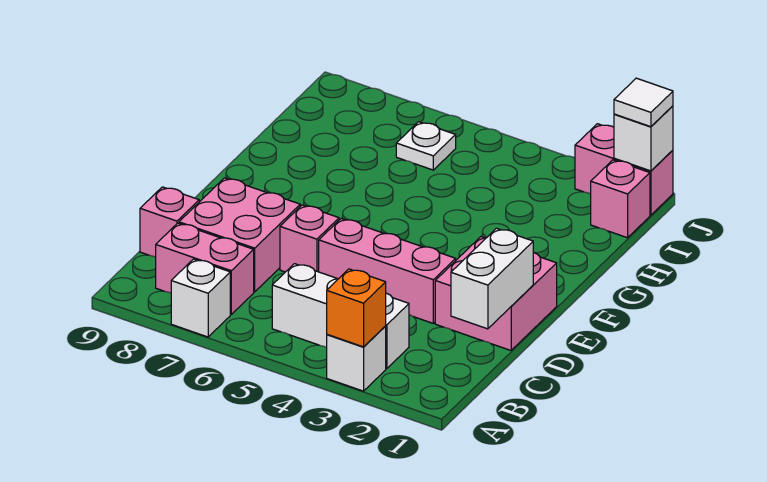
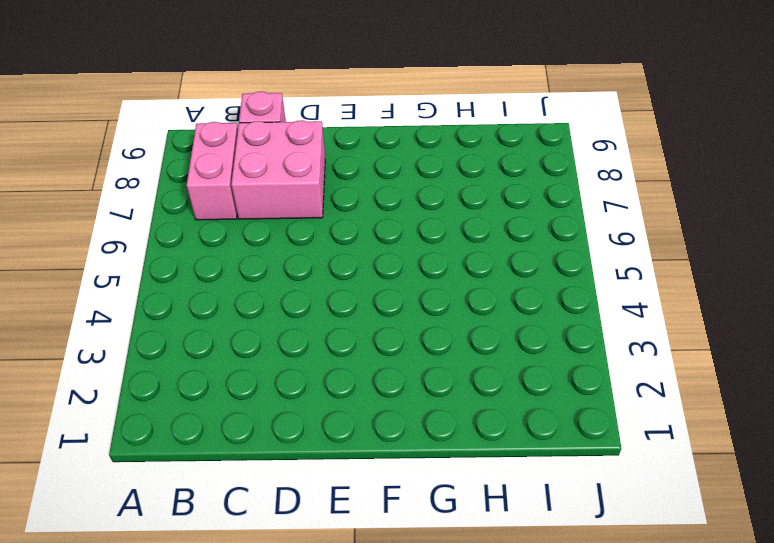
none -> white 1x1 brick [327,326,386,391]
none -> white 1x1 brick [171,259,230,337]
none -> white 1x3 brick [272,264,409,369]

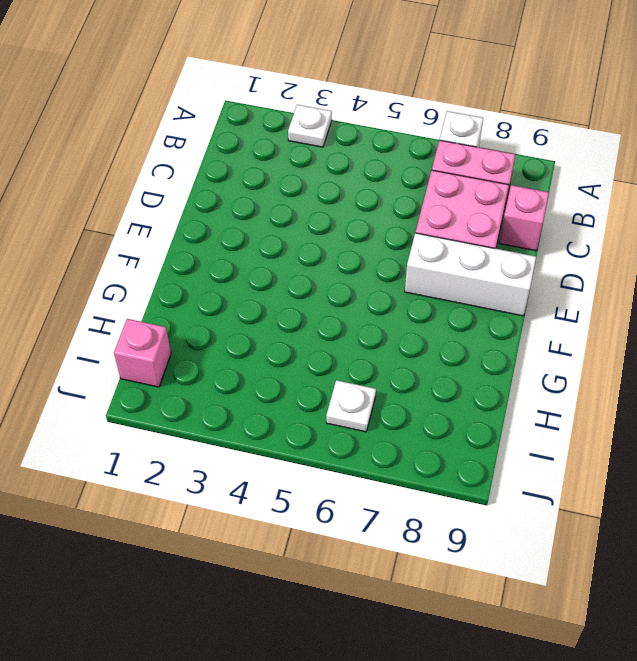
white 1x1 plate [288,105,332,147] -> white 1x1 brick [327,326,386,391]
white 1x3 brick [405,233,536,316] -> white 1x3 brick moved to [272,264,409,369]
none -> pink 2x2 brick [435,237,557,350]
none -> pink 1x3 brick [319,219,456,323]
none -> pink 1x1 brick [280,205,339,272]

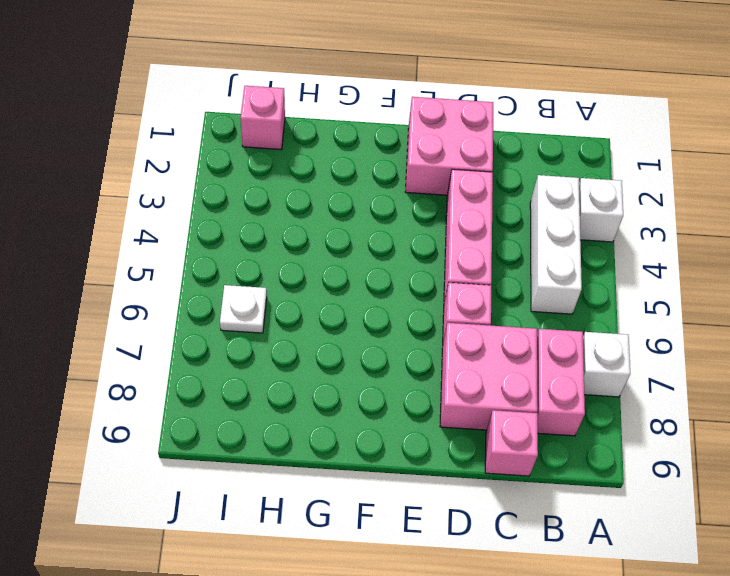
none -> pink 1x2 brick [575,124,673,215]
none -> orange 1x1 brick [327,269,386,347]
none -> white 1x2 brick [451,228,533,329]

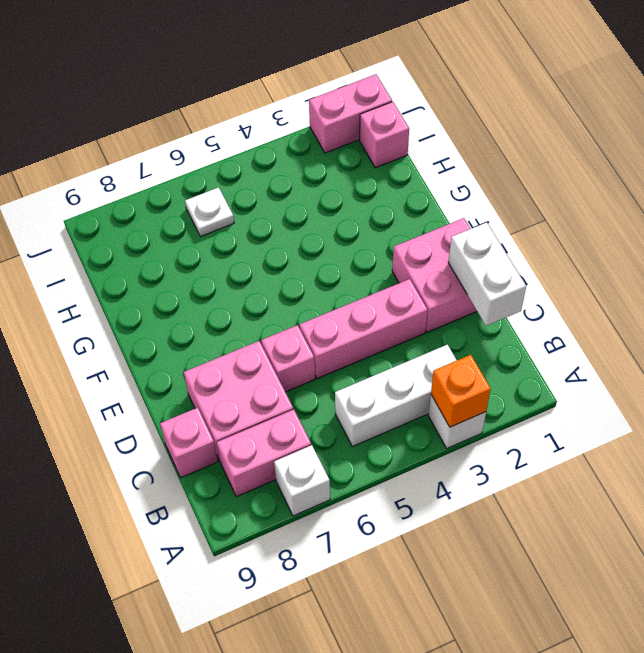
none -> white 1x1 brick [614,106,673,171]
none -> white 1x1 tile [614,78,673,127]

